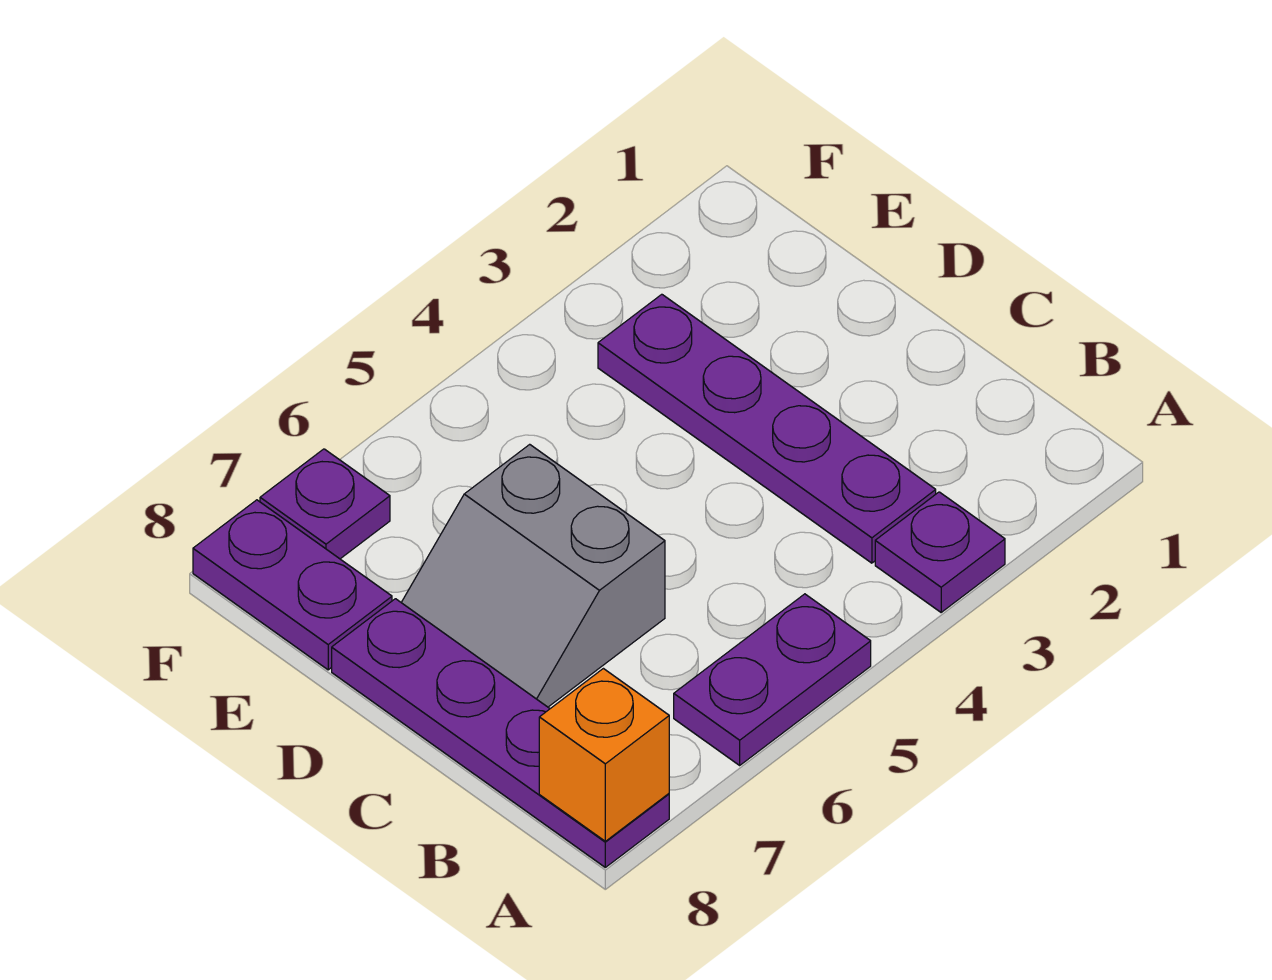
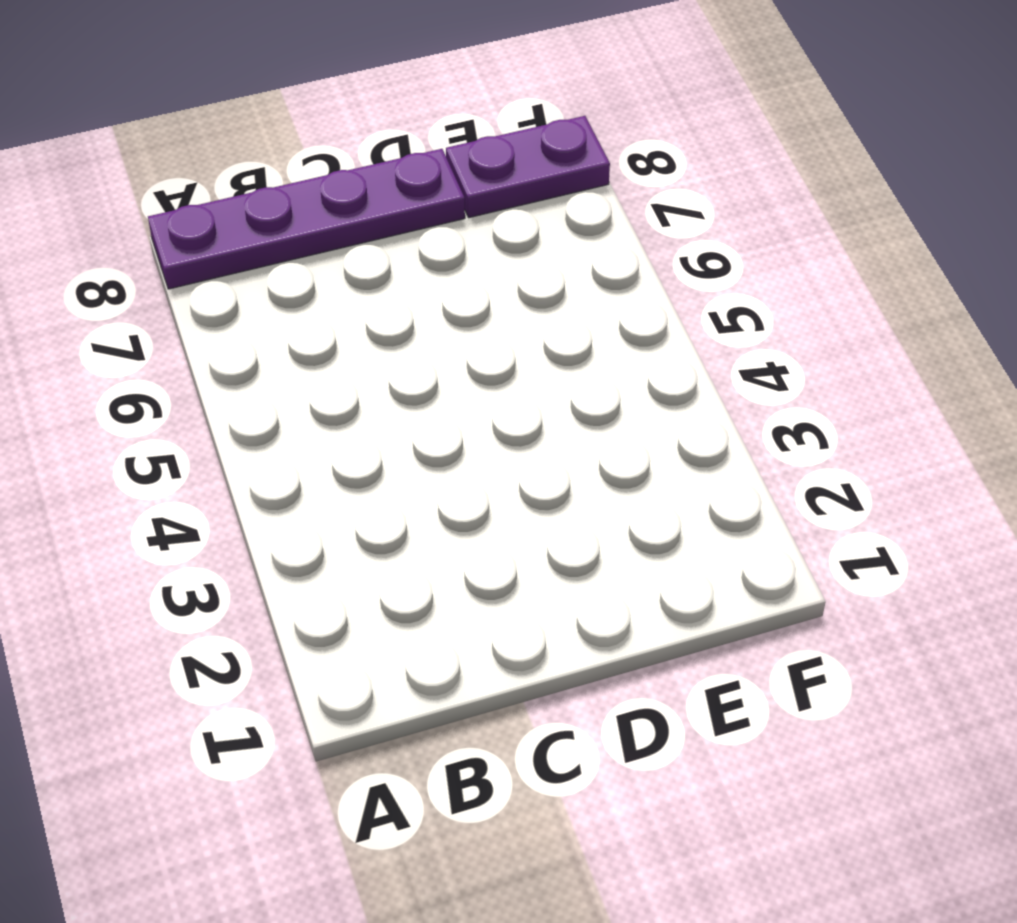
none -> purple 1x1 plate [875,492,1005,612]
none -> purple 1x2 plate [674,594,871,765]

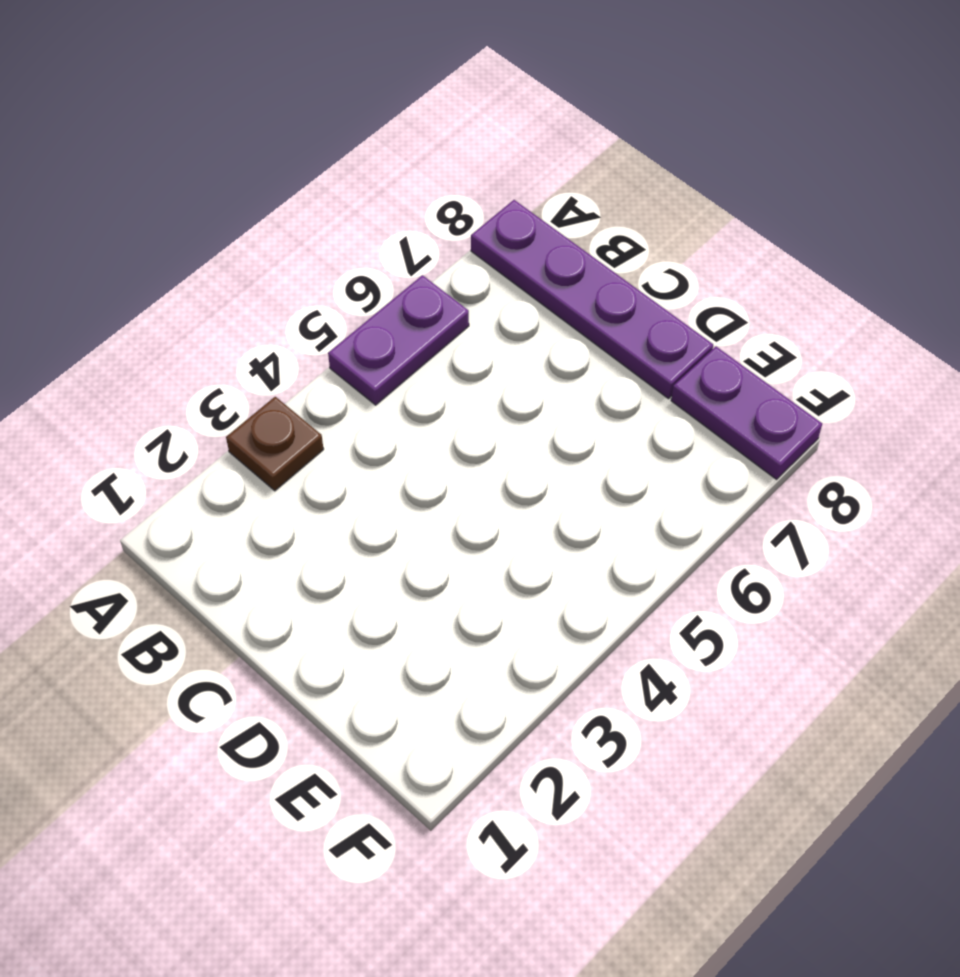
brown 1x1 plate [226,397,324,491] -> purple 1x1 plate [875,492,1005,612]
none -> purple 1x4 plate [598,294,936,563]
none -> grey 2x2 slope [401,444,665,707]

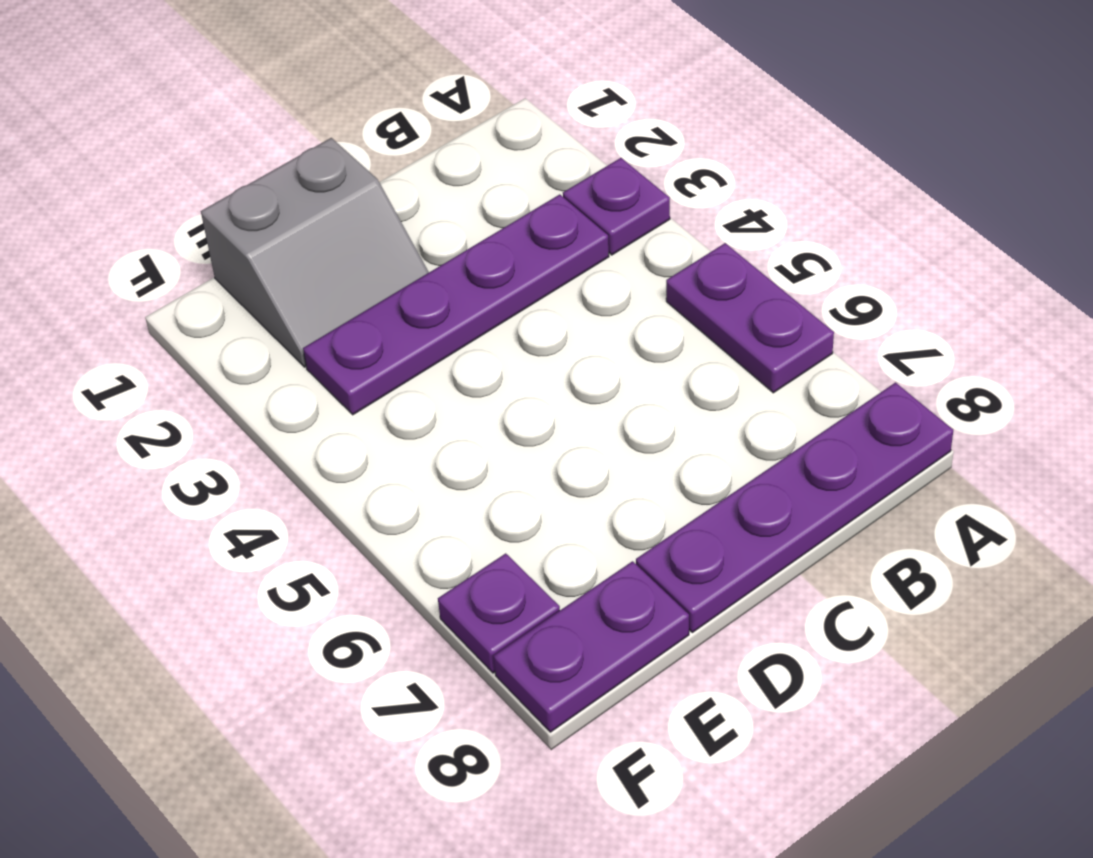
grey 2x2 slope [201,138,429,367] -> grey 2x2 slope moved to [401,444,665,707]
none -> orange 1x1 brick [539,669,669,841]

